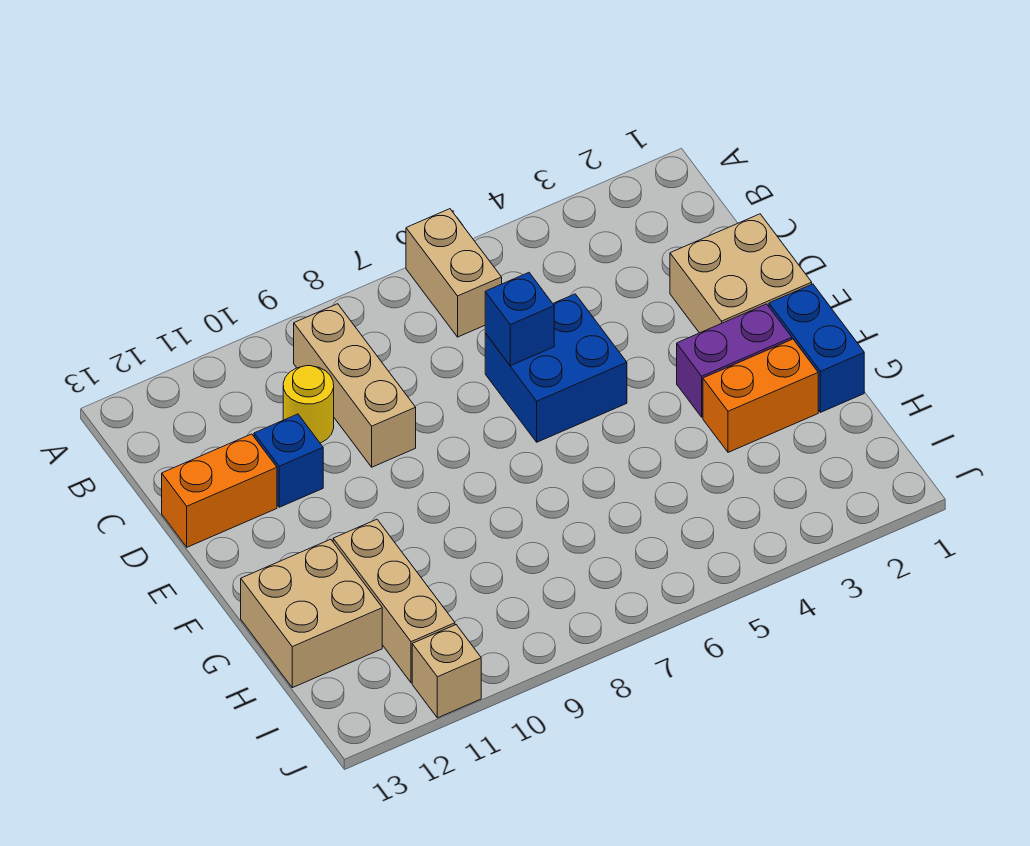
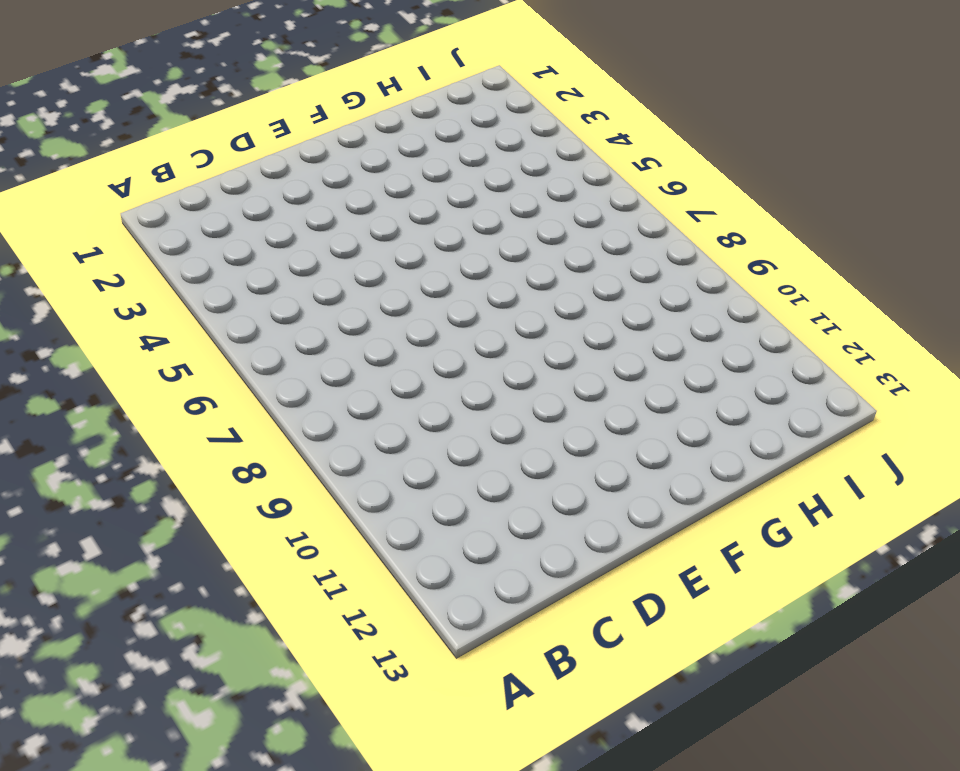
none -> tan 1x2 brick [406,209,502,337]
none -> tan 1x3 brick [294,304,416,467]
none -> yellow 1x1 round brick [283,366,334,443]

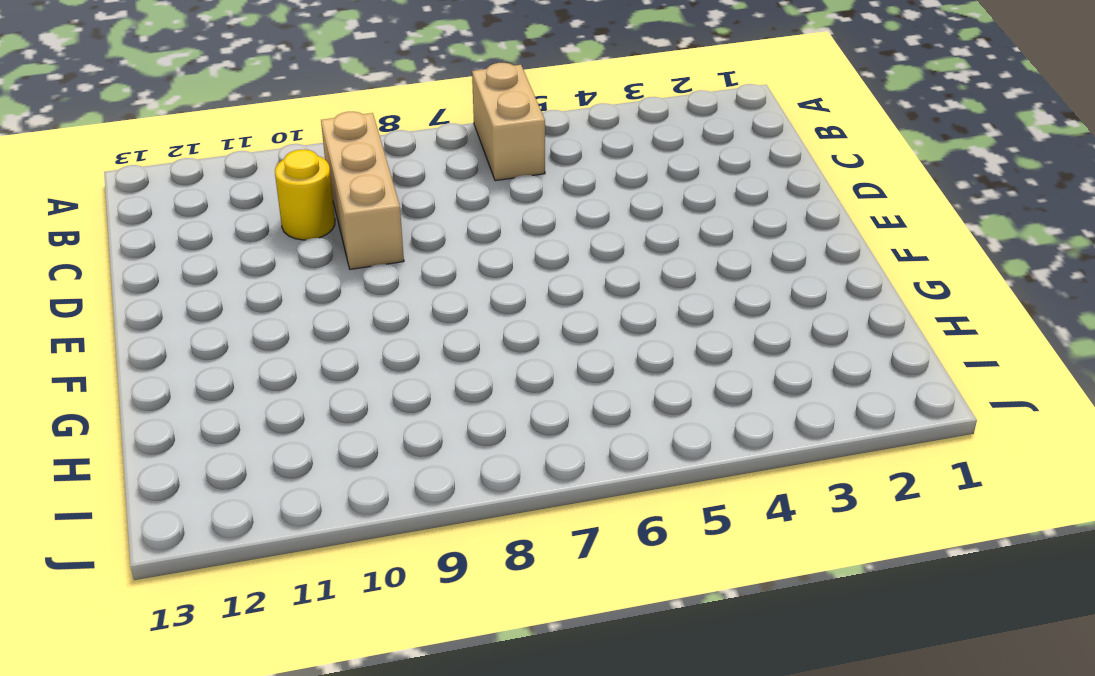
none -> tan 2x2 brick [670,214,812,333]
none -> blue 2x2 brick [485,294,627,442]
none -> blue 1x1 brick [254,414,323,507]

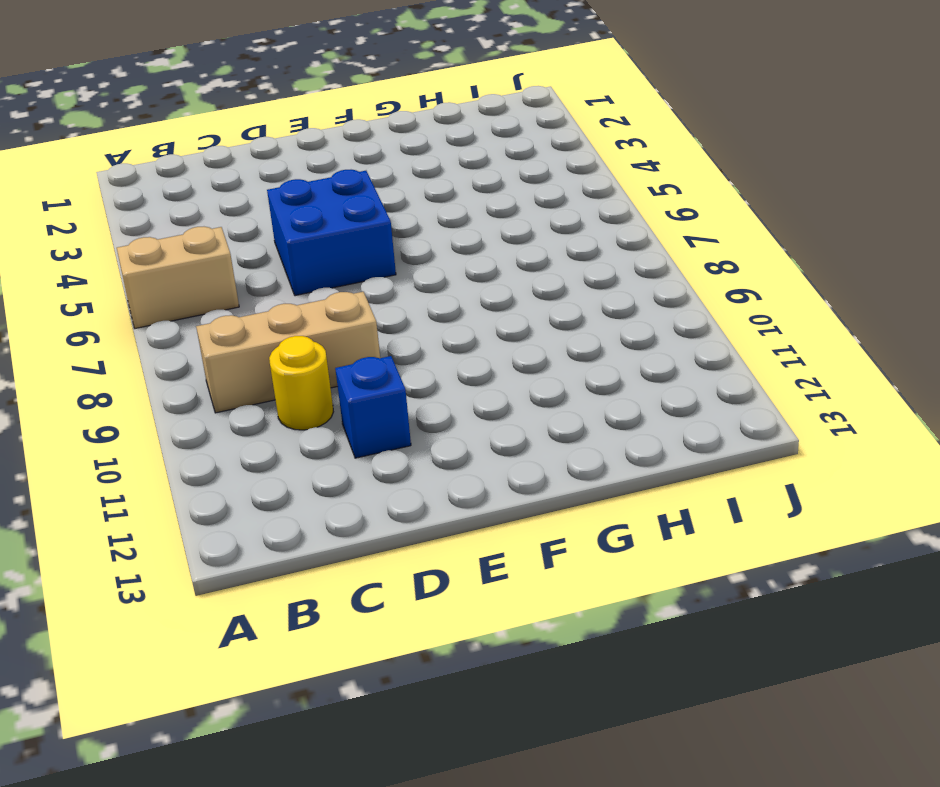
none -> tan 2x2 brick [670,214,812,333]
none -> orange 1x2 brick [162,434,277,547]
none -> blue 1x2 brick [769,284,864,412]

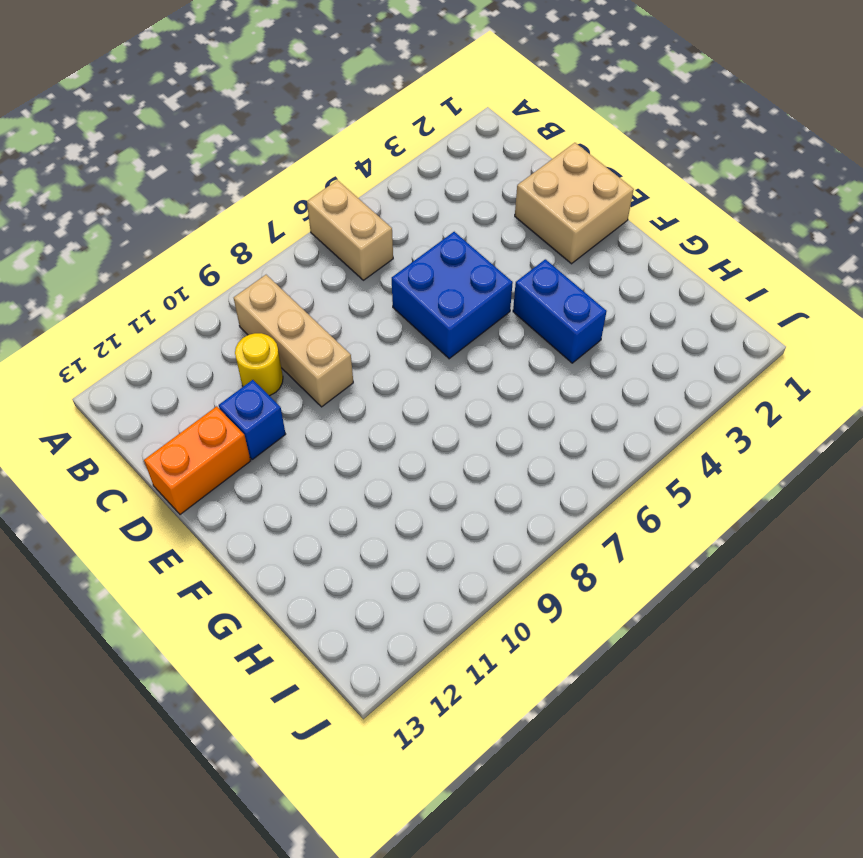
blue 1x2 brick [513,259,607,363] -> blue 1x2 brick moved to [769,284,864,412]
none -> purple 1x2 brick [677,304,792,417]
none -> orange 1x2 brick [703,339,818,452]
none -> tan 1x3 brick [333,519,455,683]

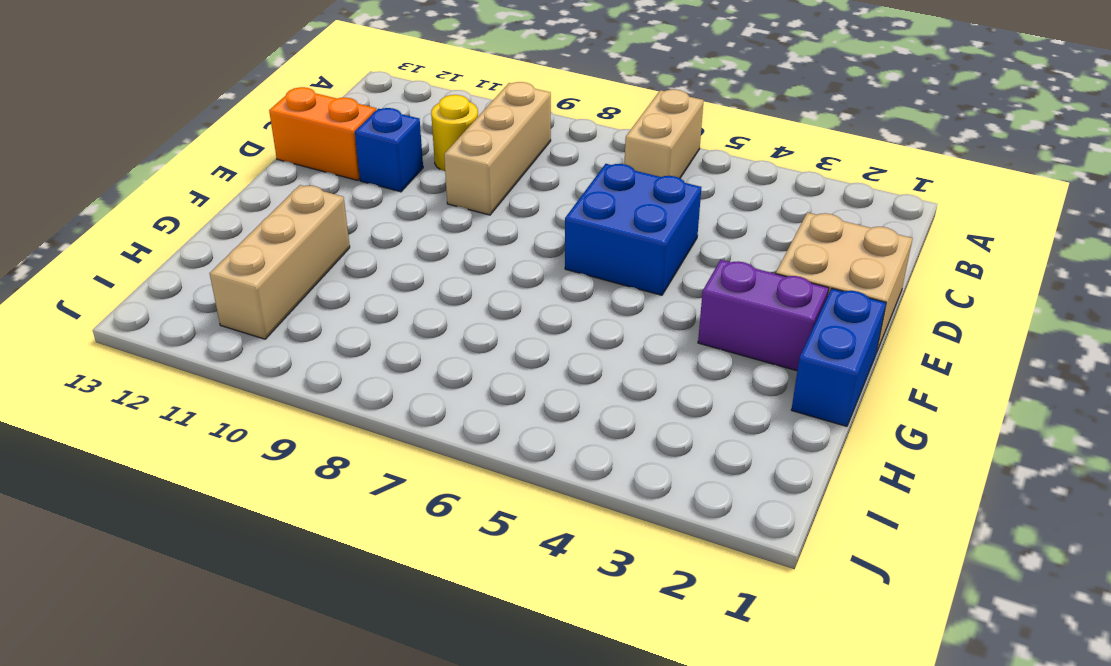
none -> orange 1x2 brick [703,339,818,452]
none -> tan 2x2 brick [241,539,382,688]
none -> tan 1x1 brick [412,625,481,718]

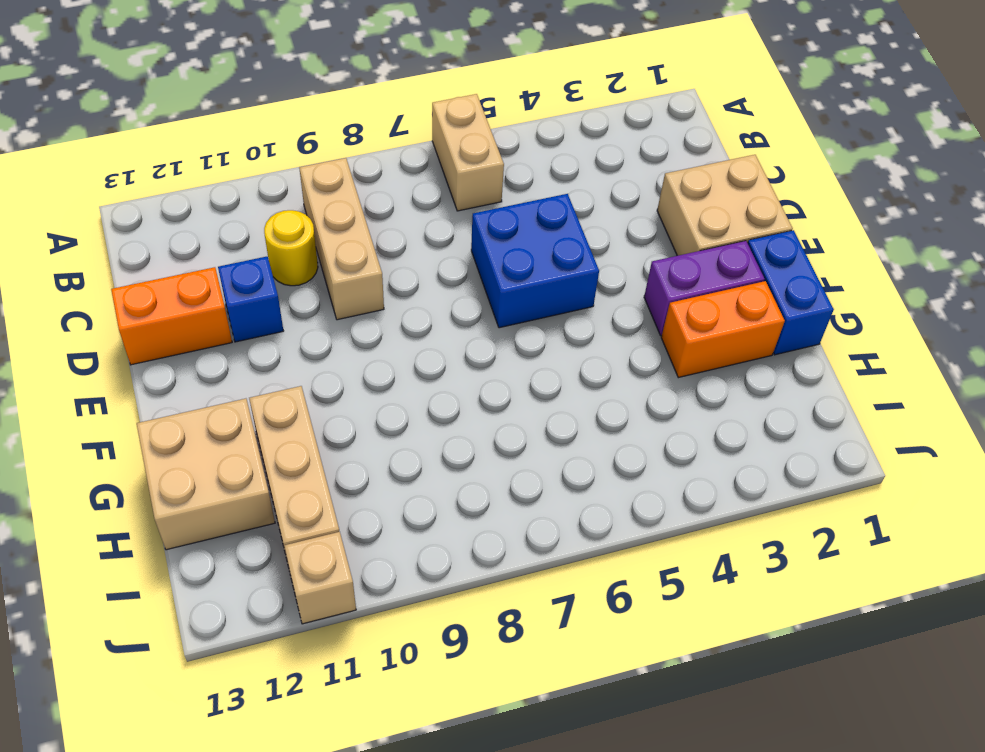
none -> blue 1x1 brick [485,273,554,366]

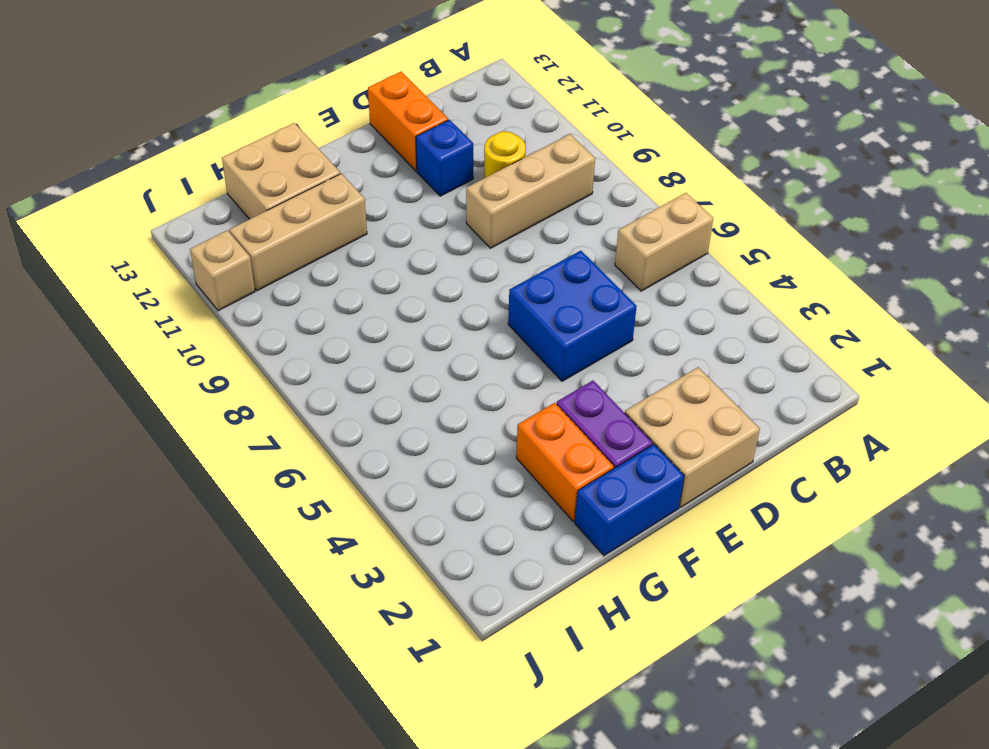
none -> blue 1x1 brick [485,273,554,366]

